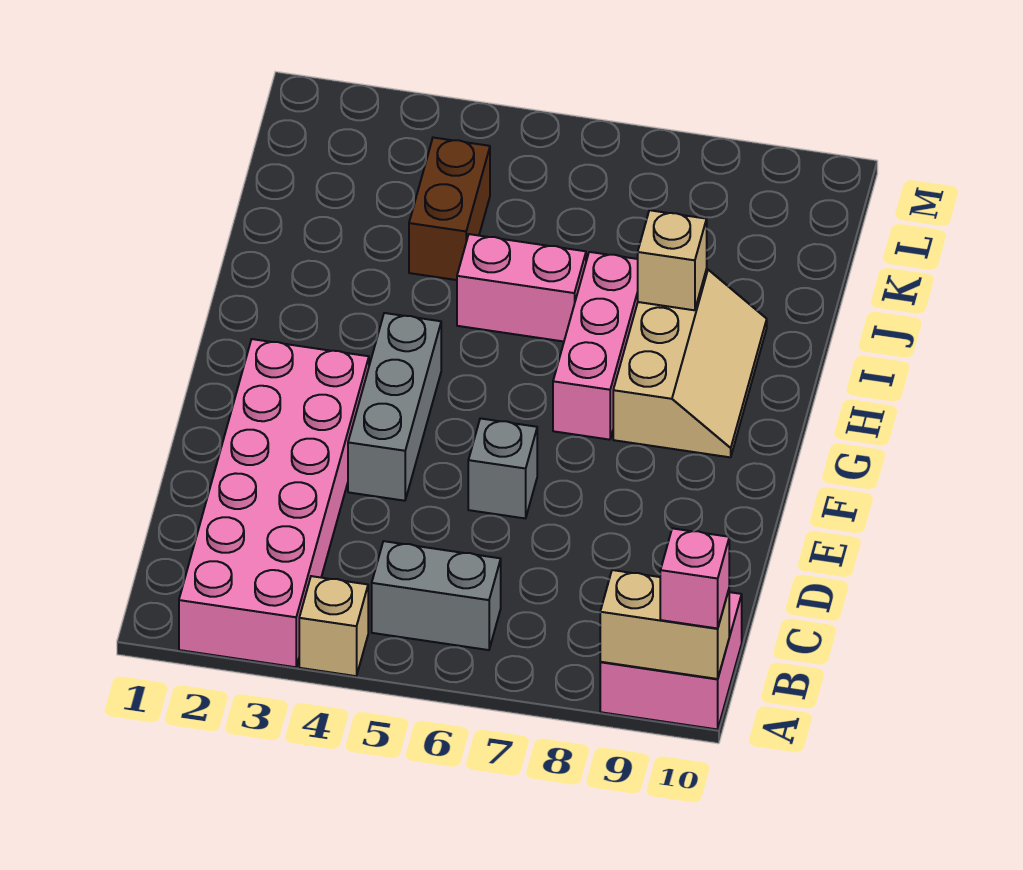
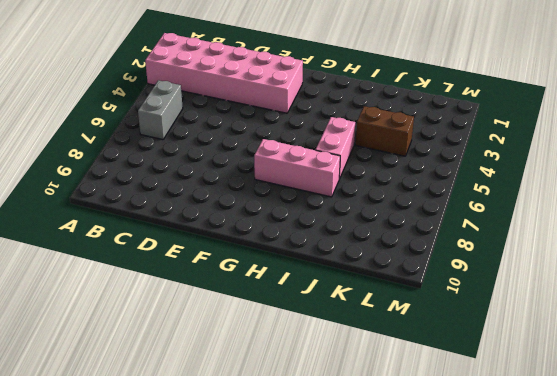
none -> tan 1x1 brick [299,576,368,676]
none -> pink 2x2 brick [600,592,742,729]
none -> grey 1x3 brick [348,313,441,501]

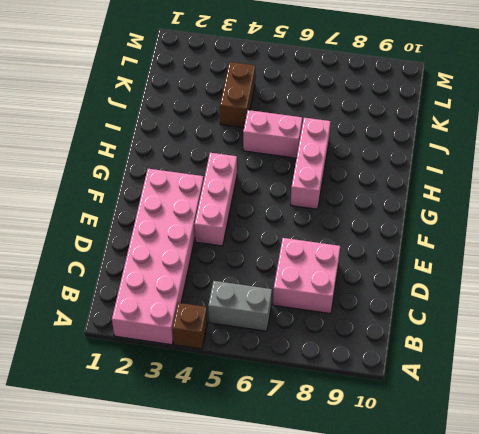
brown 1x1 brick [172,303,207,349] -> tan 1x1 brick [299,576,368,676]
pink 2x2 brick [273,238,340,314] -> pink 2x2 brick moved to [600,592,742,729]
pink 1x3 brick [195,153,237,246] -> grey 1x3 brick [348,313,441,501]
none -> grey 1x1 brick [468,418,537,518]
none -> tan 2x3 slope [613,269,767,457]
none -> tan 1x2 brick [600,570,729,679]

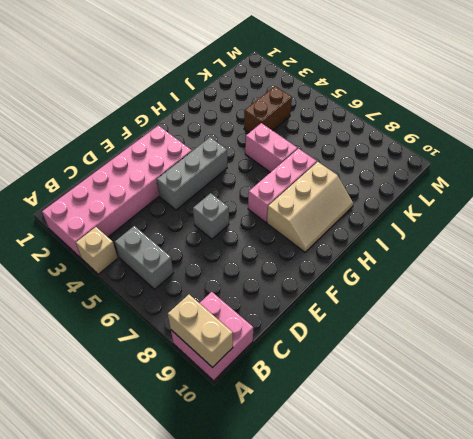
none -> tan 1x1 brick [638,210,707,310]
none -> pink 1x1 brick [660,528,729,628]

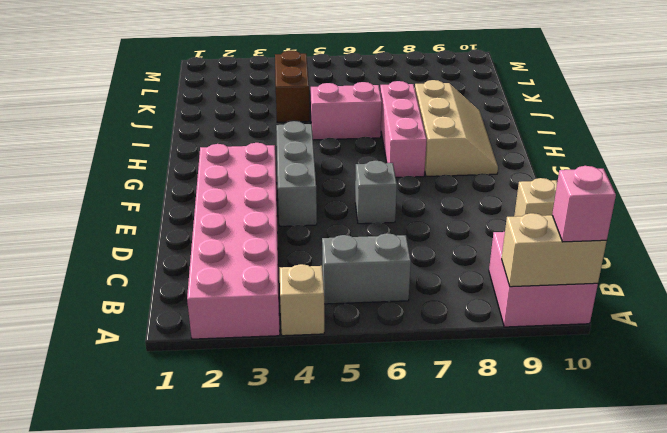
tan 1x1 brick [514,178,557,217] -> tan 1x1 brick moved to [638,210,707,310]

